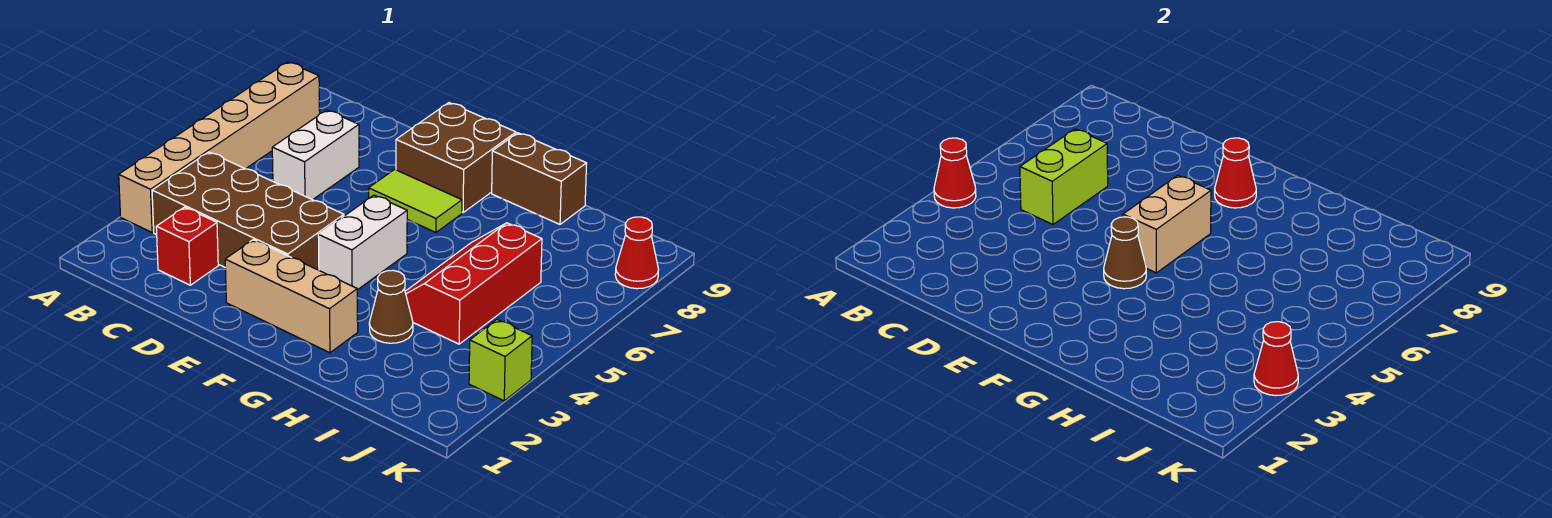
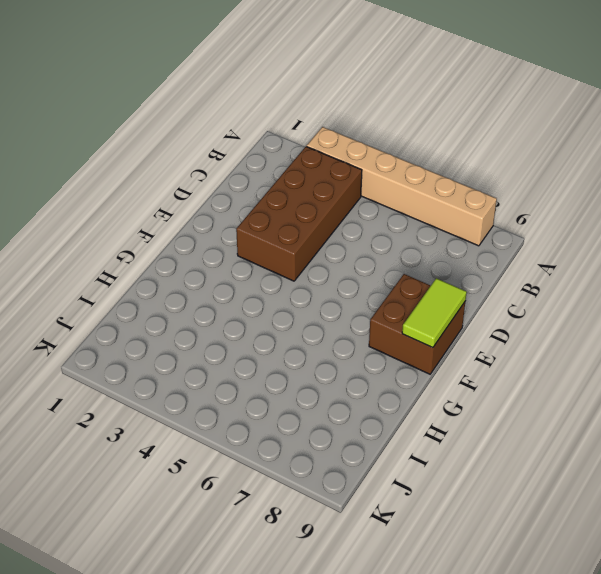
lime 1x2 tile [402,278,467,348] -> lime 1x2 tile moved to [369,169,462,232]
none -> red 1x1 brick [156,207,218,285]
none -> white 1x2 brick [272,110,359,200]
none -> tan 1x3 brick [225,240,358,353]

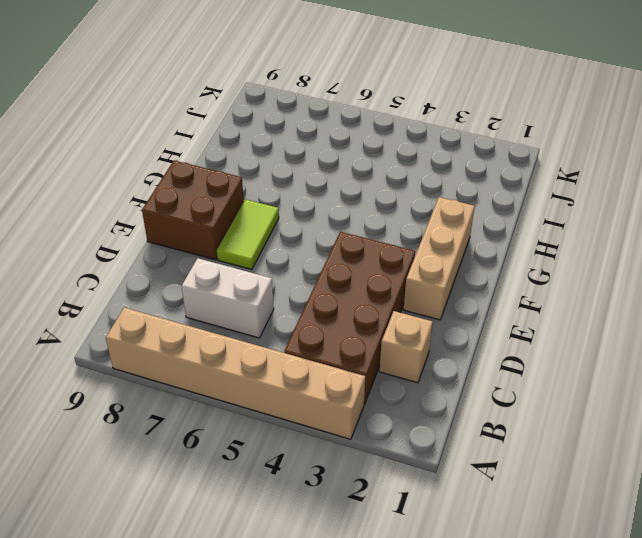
tan 1x1 brick [379,311,433,383] -> red 1x1 brick [156,207,218,285]
none -> white 1x2 brick [318,195,407,290]
none -> brown 1x2 brick [492,133,587,224]
none -> brown 1x1 cone [369,270,413,343]

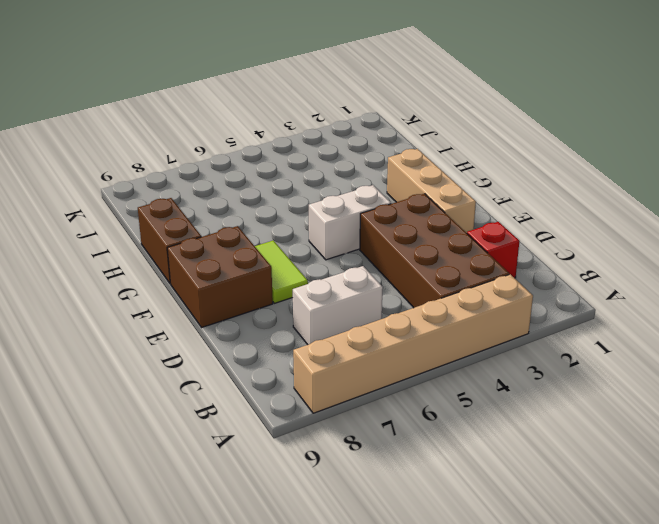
none -> brown 1x1 cone [369,270,413,343]
none -> red 2x3 slope [405,223,542,344]
none -> lime 1x1 brick [469,320,532,401]

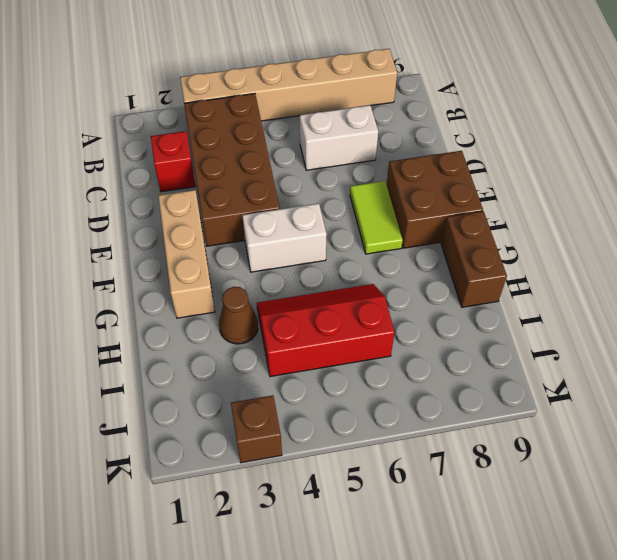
brown 1x1 brick [231,395,282,463] -> lime 1x1 brick [469,320,532,401]
none -> red 1x1 cone [615,217,659,289]
none -> red 1x1 cone [934,138,976,208]
none -> lime 1x2 brick [1020,129,1108,224]

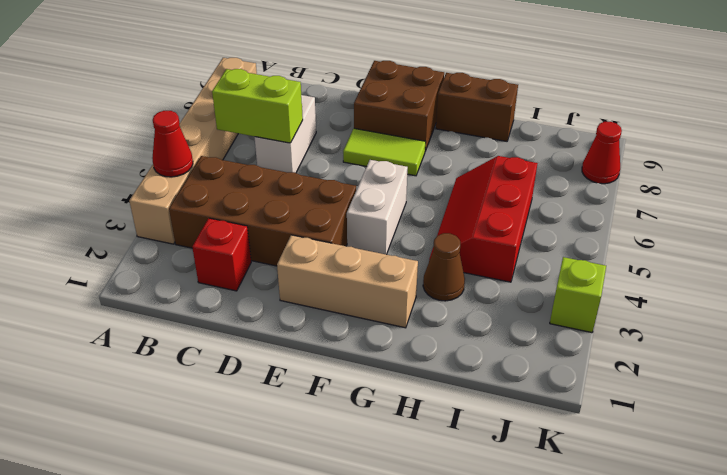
lime 1x2 brick [212,69,303,143] -> lime 1x2 brick turned to [1020,129,1108,224]
none -> brown 1x1 cone [1104,217,1146,289]
none -> tan 1x2 brick [1123,175,1211,273]
none -> red 1x1 cone [1215,138,1256,208]

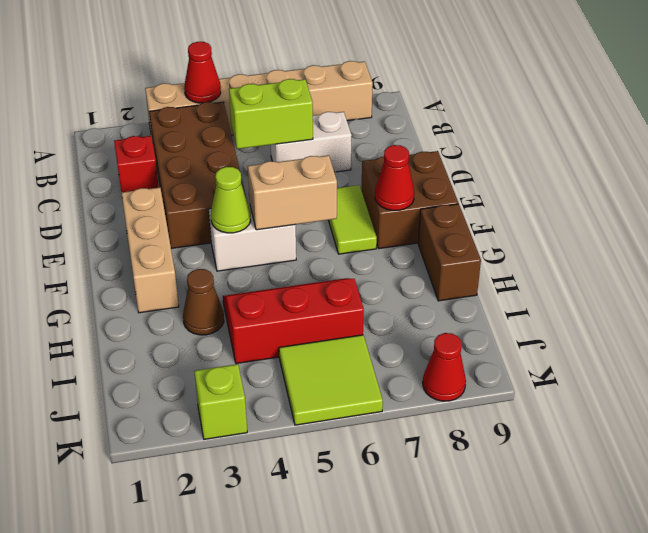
lime 1x1 cone [211,167,251,233] -> brown 1x1 cone [1104,217,1146,289]
lime 2x2 tile [279,335,383,425] -> none
none -> red 1x1 cone [1254,322,1298,396]

